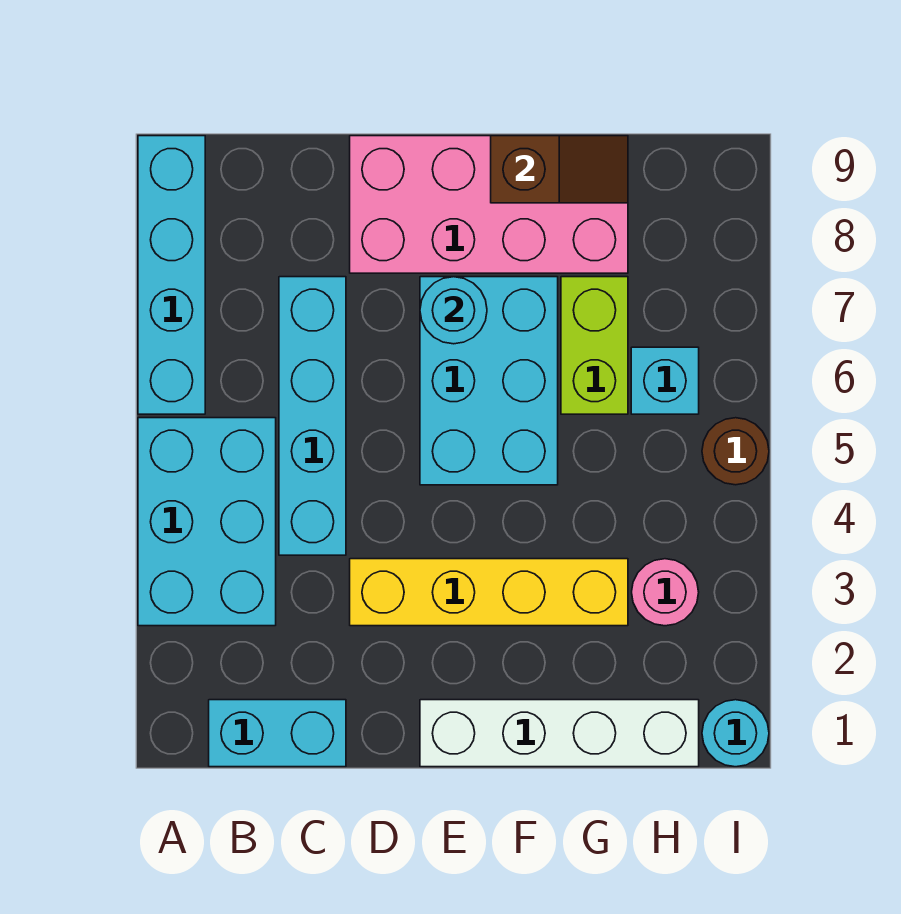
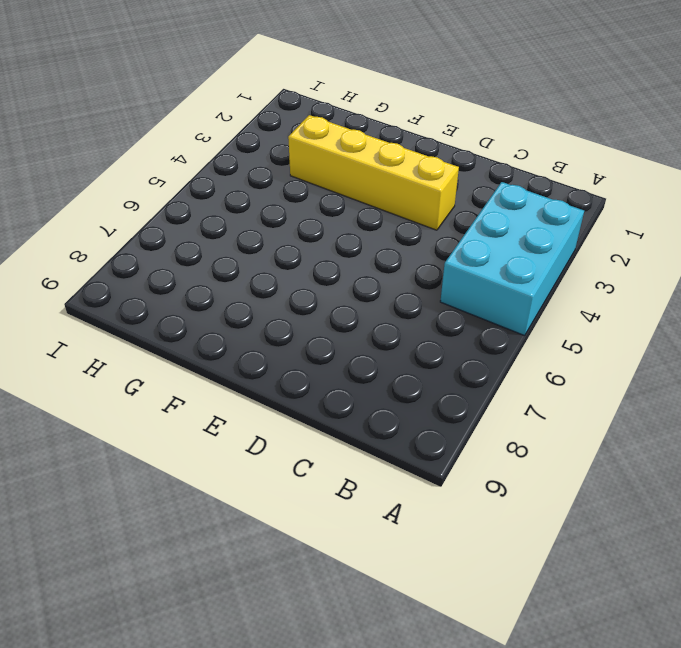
none -> cyan 1x4 brick [138,136,205,414]
none -> cyan 1x2 brick [209,700,346,767]
none -> cyan 1x4 brick [279,277,346,555]

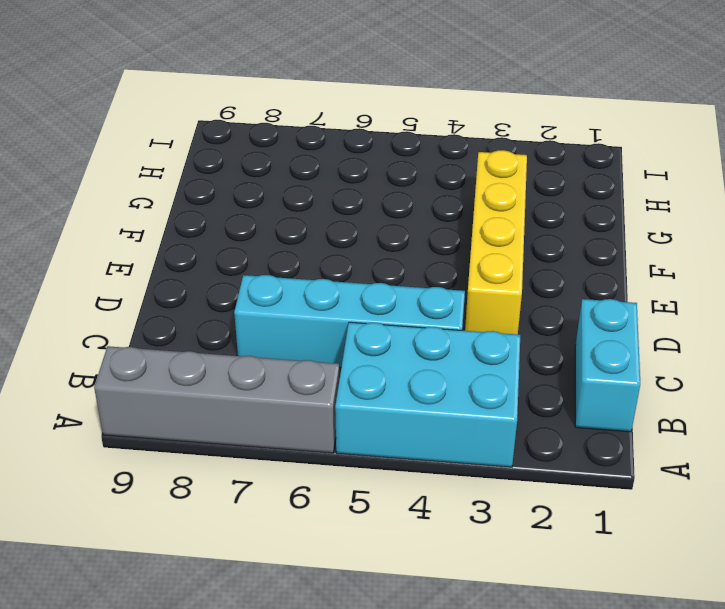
grey 1x4 brick [94,346,339,453] -> cyan 1x4 brick [138,136,205,414]
none -> pink 2x4 brick [350,136,628,273]
none -> white 1x4 brick [420,700,699,767]
none -> cyan 2x3 brick [420,277,558,485]

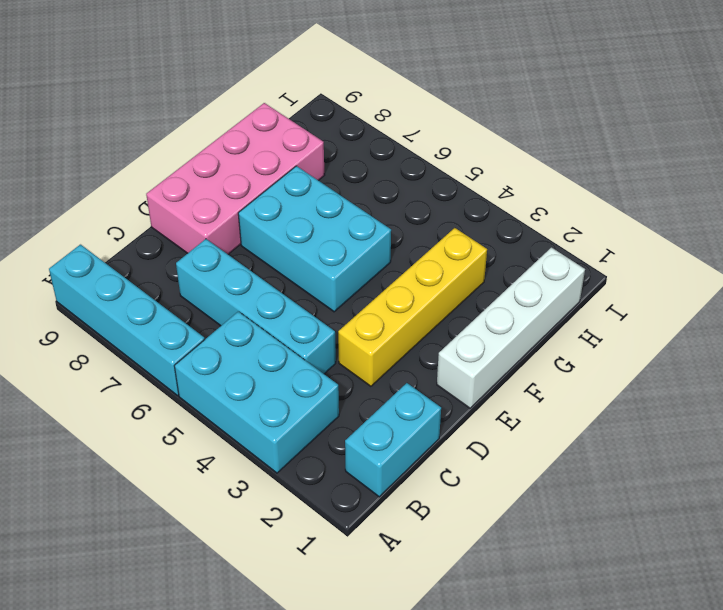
none -> lime 1x2 brick [561,277,628,414]
none -> pink 1x1 round brick [632,559,699,626]
none -> cyan 1x1 brick [631,347,699,414]

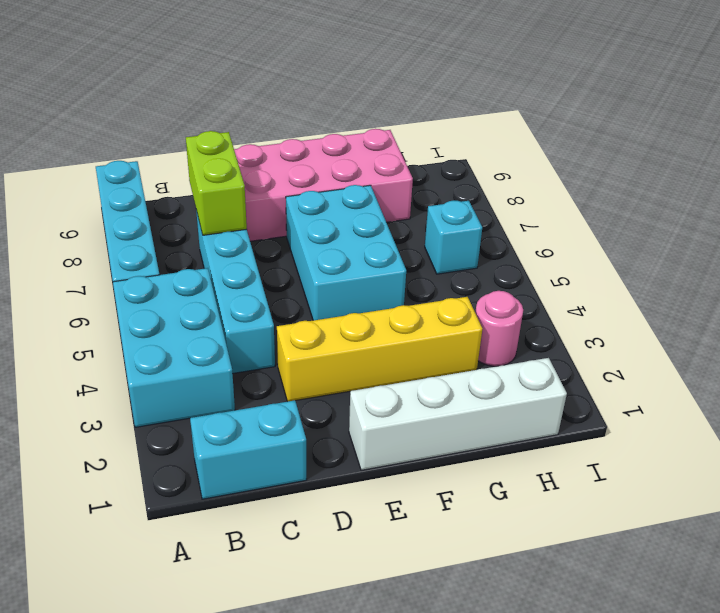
lime 1x2 brick [186,131,247,235] -> lime 1x2 brick moved to [561,277,628,414]
none -> cyan 1x1 round brick [702,700,769,767]
none -> brown 1x1 round brick [702,418,769,485]
none -> cyan 1x1 round brick [420,277,487,344]

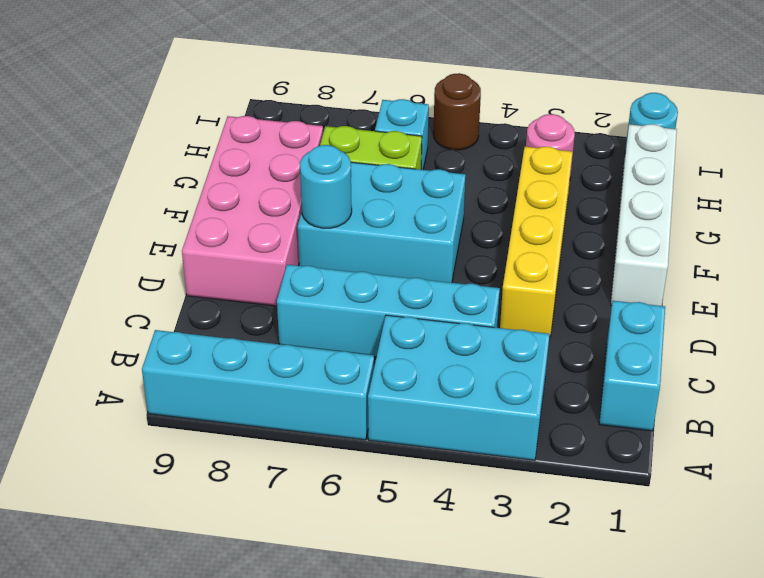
none -> brown 1x2 slope [491,136,628,203]

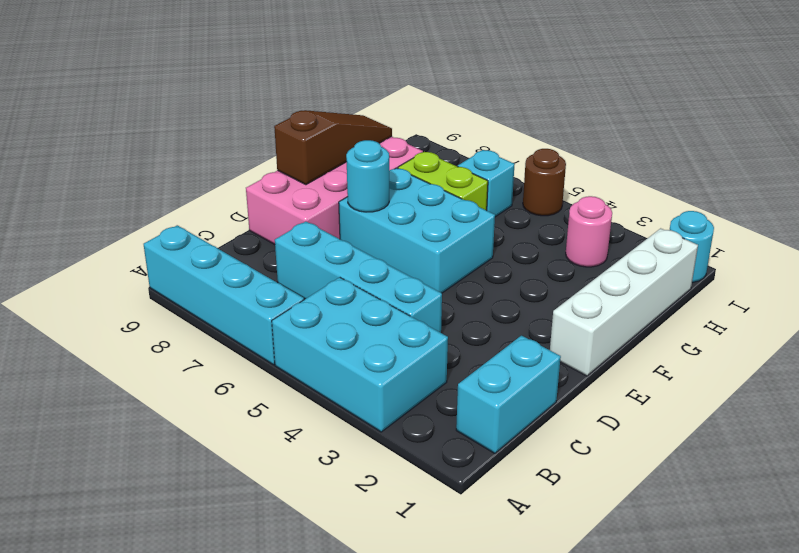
brown 1x3 slope [274,110,392,185] -> brown 1x2 slope [491,136,628,203]
none -> yellow 1x4 brick [350,559,628,626]

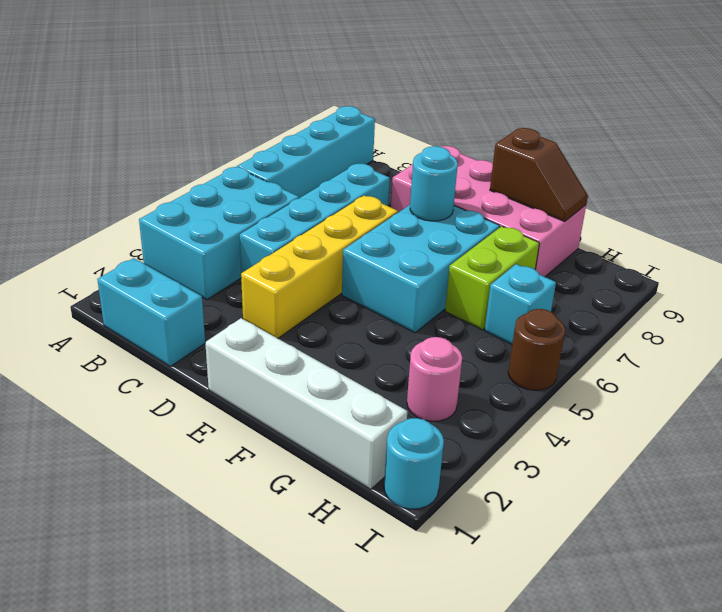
yellow 1x4 brick [241,196,398,338] -> yellow 1x4 brick turned to [350,559,628,626]

